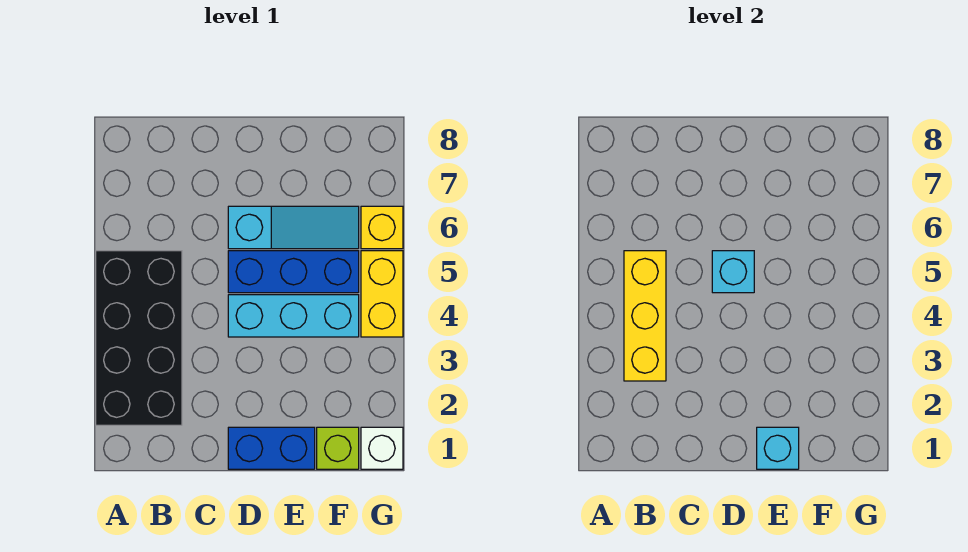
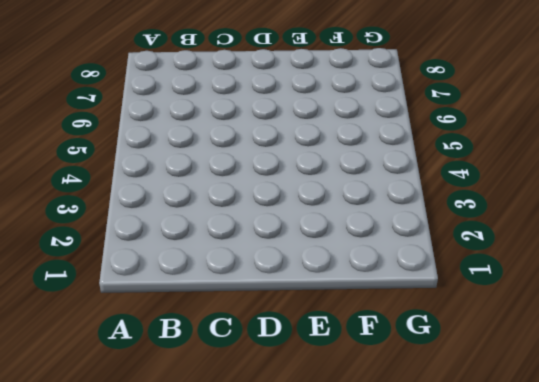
none -> black 2x4 brick [96,251,182,425]
none -> blue 1x2 brick [228,427,315,469]
none -> cyan 1x3 brick [228,295,359,337]

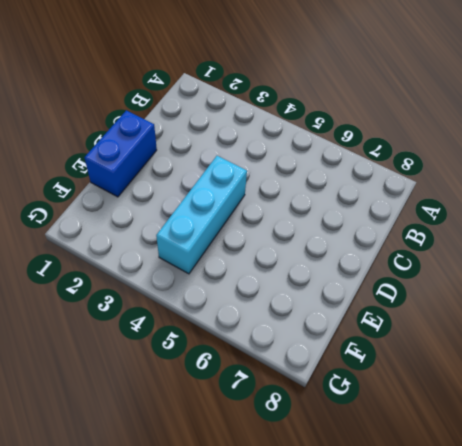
none -> black 2x4 brick [96,251,182,425]
none -> blue 1x3 brick [228,251,359,293]
none -> cyan 1x3 slope [228,206,359,249]

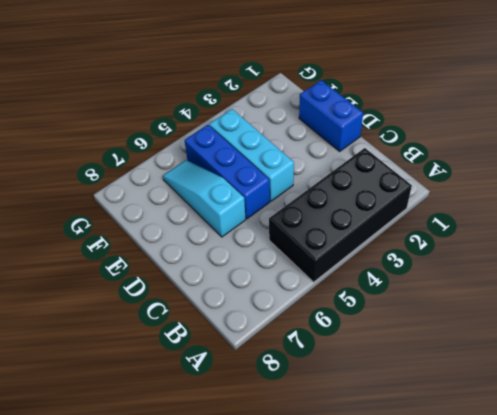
none -> lime 1x1 brick [317,427,359,469]
none -> white 1x1 brick [361,427,403,469]
none -> yellow 1x2 brick [361,251,403,337]

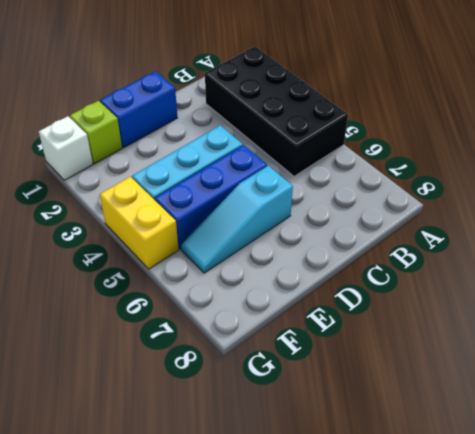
none -> yellow 1x1 brick [361,206,403,249]
none -> yellow 1x3 brick [624,251,666,381]
none -> cyan 1x1 brick [712,251,754,293]

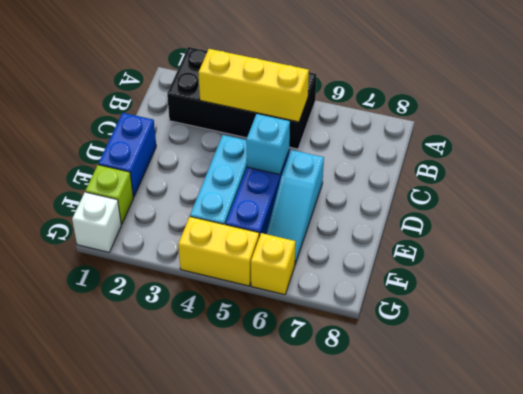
none -> cyan 1x1 brick [757,427,799,469]

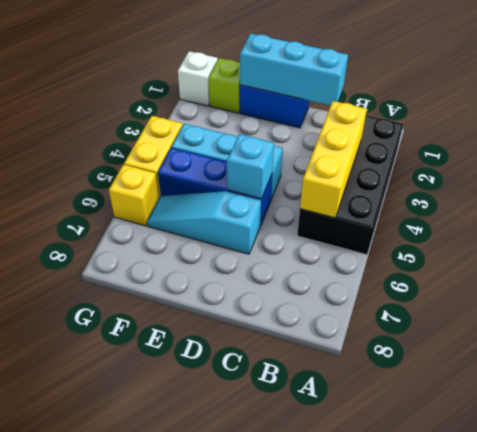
cyan 1x3 brick [240,34,348,106] -> cyan 1x1 brick [757,427,799,469]

